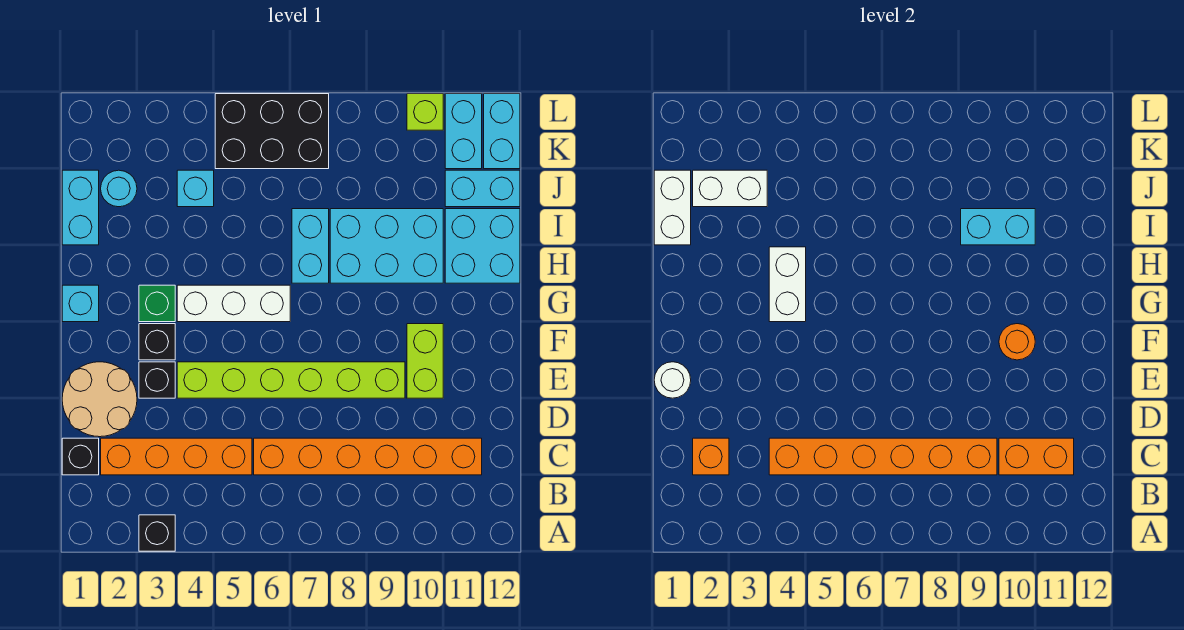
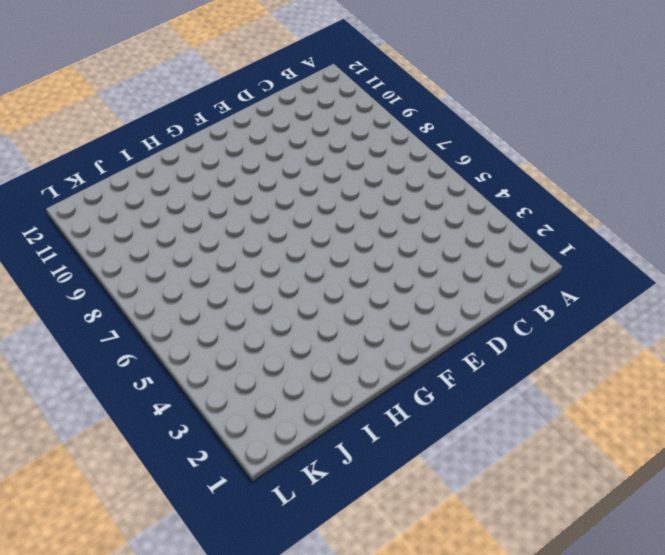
none -> black 1x1 brick [139,515,175,551]
none -> black 1x1 brick [62,438,99,475]
none -> orange 1x4 brick [101,438,252,475]
none -> orange 1x6 brick [254,438,482,475]

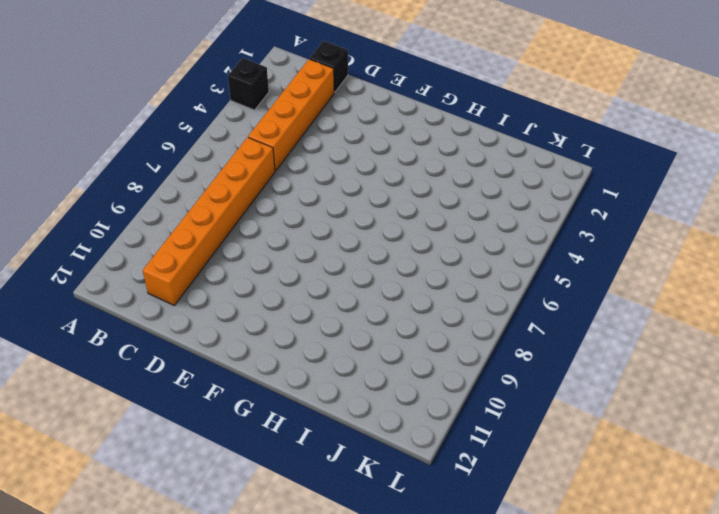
none -> tan 2x2 round brick [62,362,137,437]
none -> black 1x1 brick [139,362,175,398]
none -> lime 1x6 brick [177,362,405,398]
none -> lime 1x2 brick [407,324,443,398]

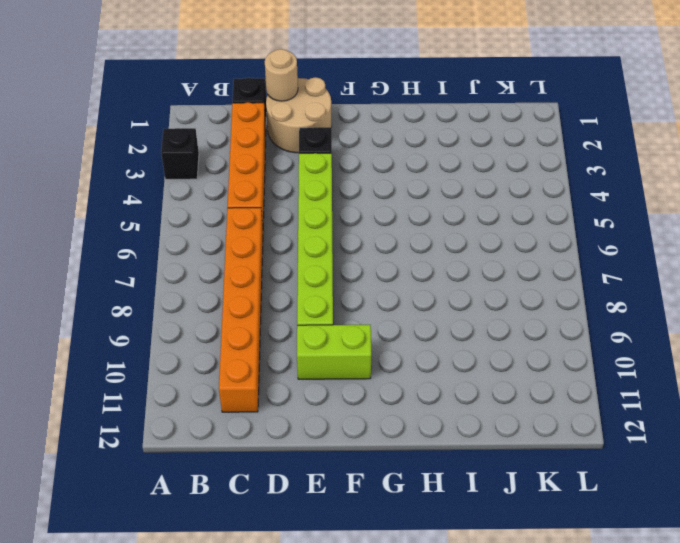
tan 1x1 round brick [265,49,298,101] -> none
none -> black 1x1 brick [139,324,175,360]
none -> cyan 1x1 brick [62,285,99,322]
none -> green 1x1 brick [139,285,175,322]
none -> white 1x3 brick [177,285,290,322]

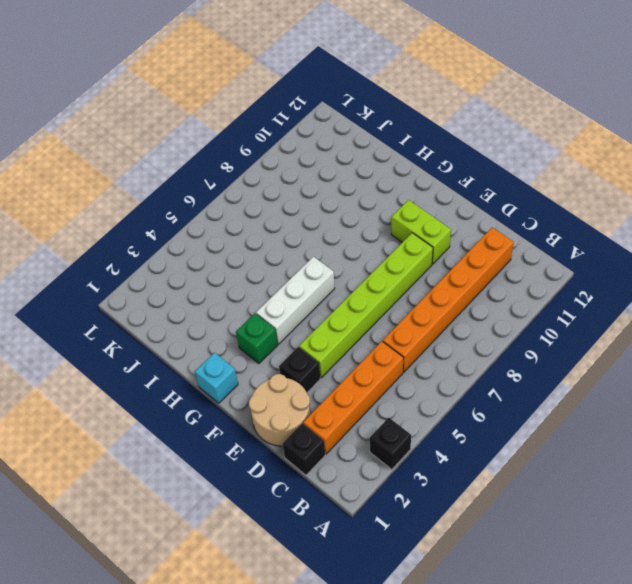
none -> black 1x1 brick [139,324,175,360]
none -> cyan 1x2 brick [292,209,329,283]
none -> cyan 2x3 brick [330,209,443,283]
none -> cyan 2x2 brick [445,209,520,283]

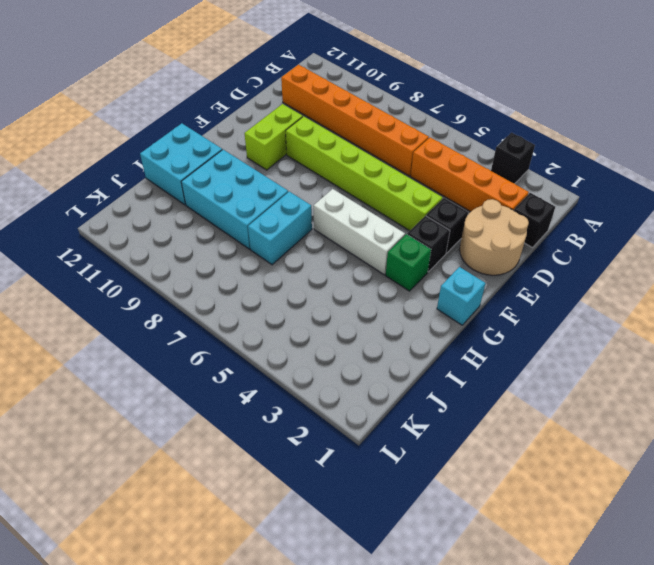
none -> cyan 1x2 brick [62,170,99,245]
none -> cyan 1x1 round brick [101,170,137,207]
none -> cyan 1x1 brick [177,170,214,207]
none -> cyan 1x2 brick [445,170,520,207]

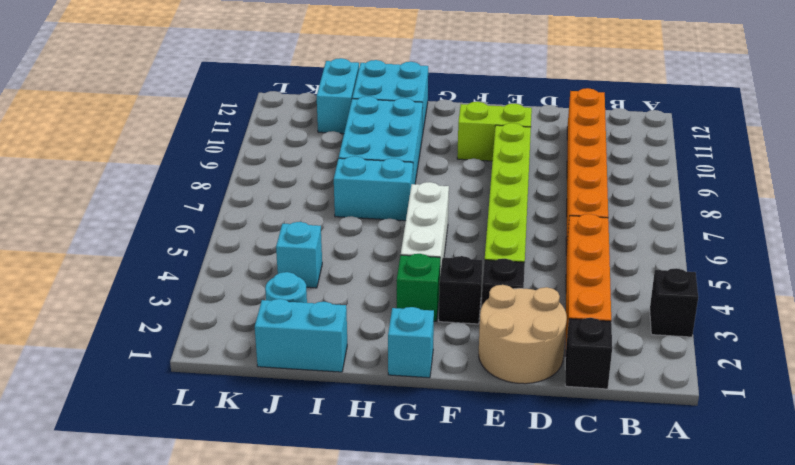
none -> black 2x3 brick [215,94,329,169]
none -> cyan 1x2 brick [445,94,482,169]
none -> cyan 1x2 brick [484,94,520,169]
none -> lime 1x1 brick [407,94,443,130]

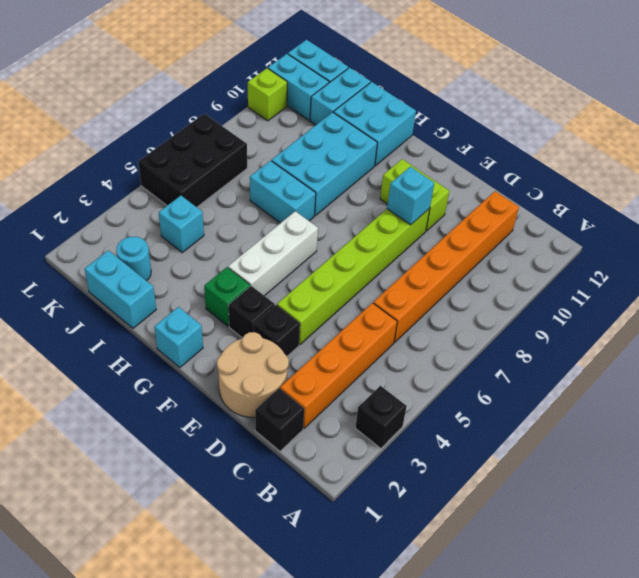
cyan 1x1 brick [387,167,434,225] -> none
none -> orange 1x1 brick [693,438,729,475]
none -> orange 1x6 brick [769,438,997,475]
none -> orange 1x2 brick [999,438,1074,475]
none -> white 1x1 round brick [654,362,691,398]

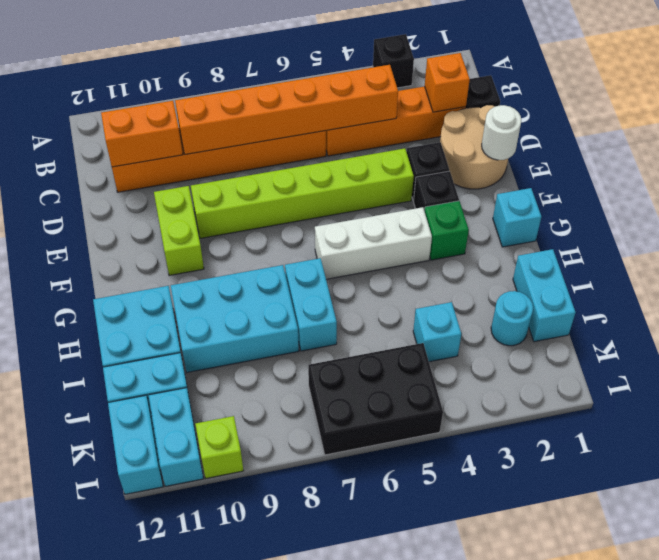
none -> orange 1x1 round brick [999,324,1035,360]
none -> white 1x2 brick [769,247,806,322]
none -> white 1x2 brick [654,170,691,245]
none -> cyan 1x2 brick [961,209,1035,245]

